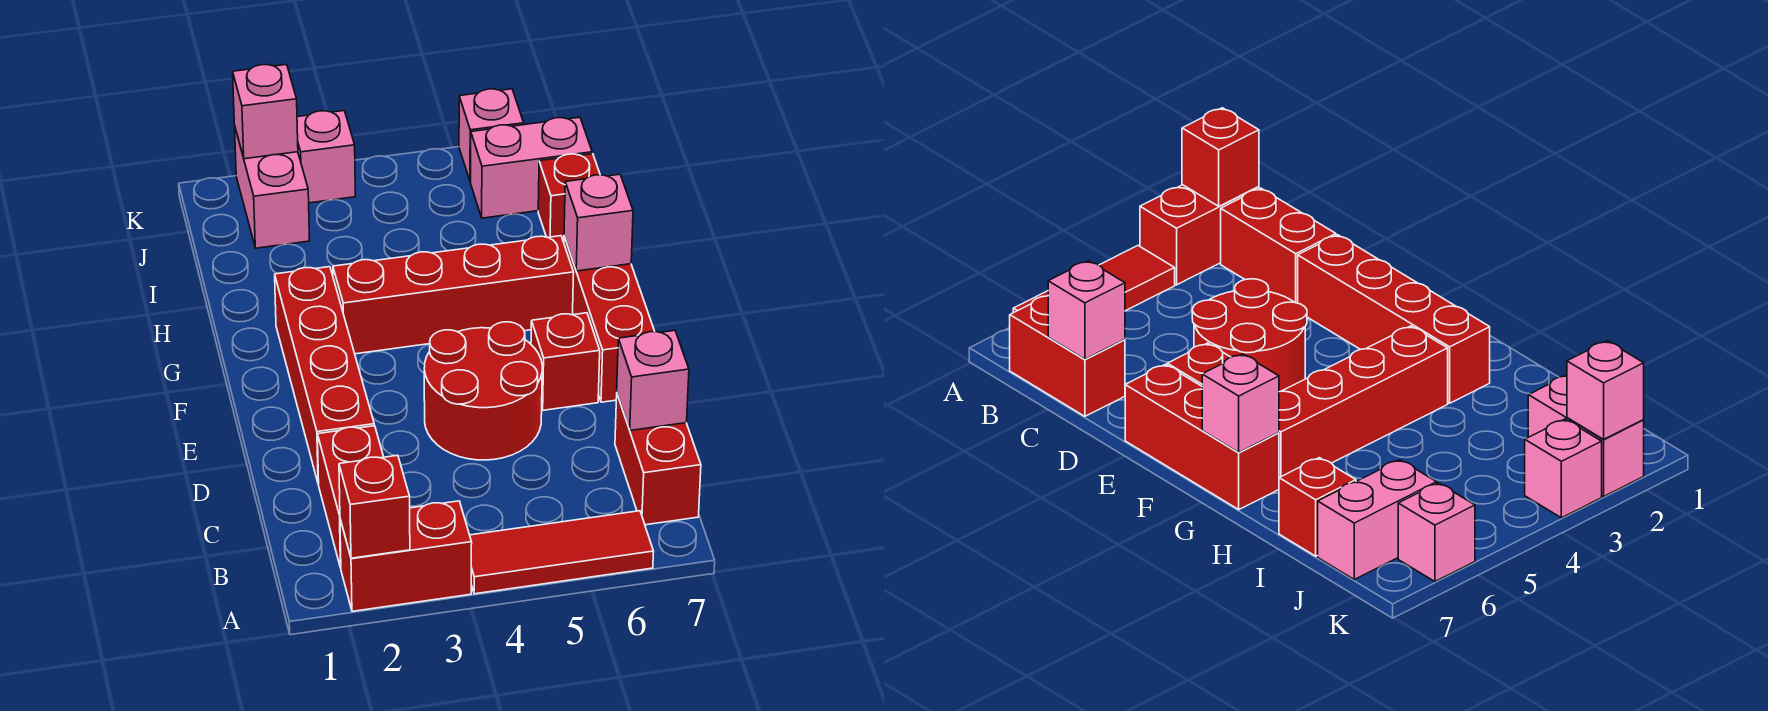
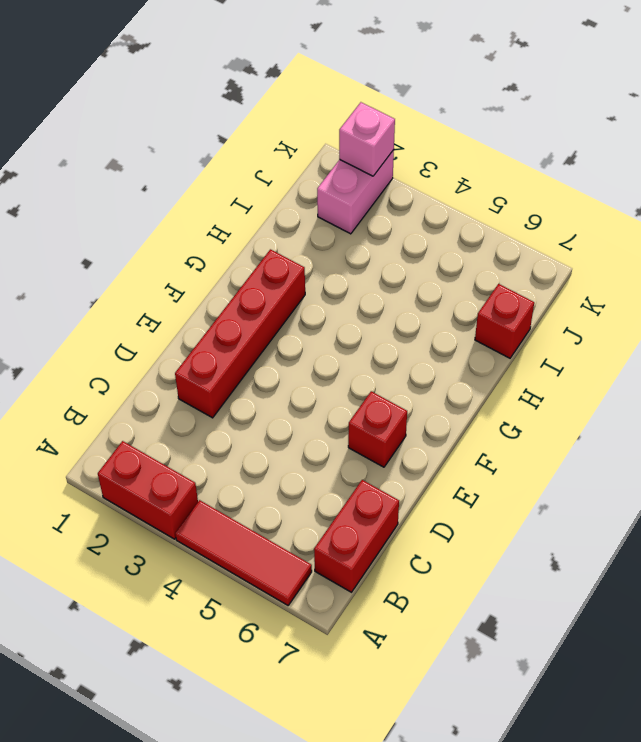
none -> red 1x2 brick [317,426,383,568]
none -> red 2x2 round brick [424,322,542,460]
none -> red 1x3 brick [564,236,655,402]

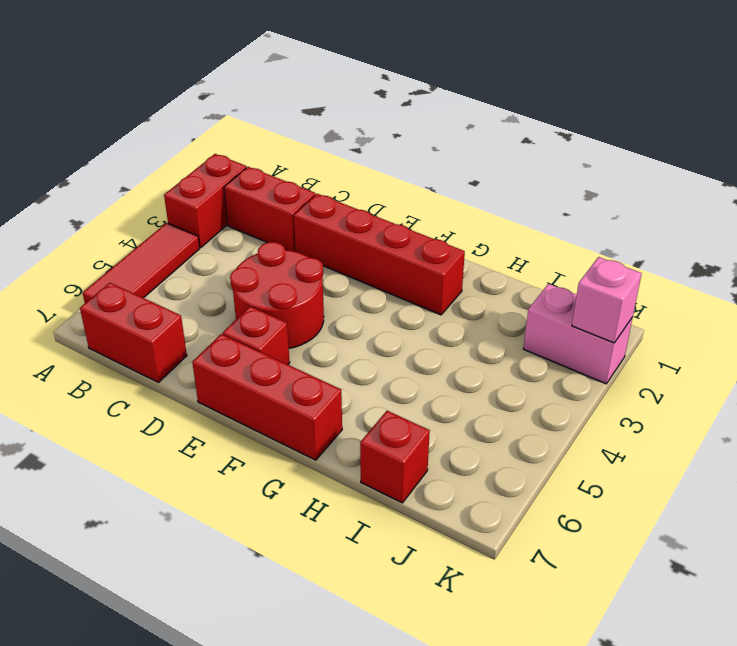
none -> red 1x4 brick [333,236,574,354]
none -> pink 1x2 brick [471,117,592,218]
none -> pink 1x1 brick [297,111,355,203]

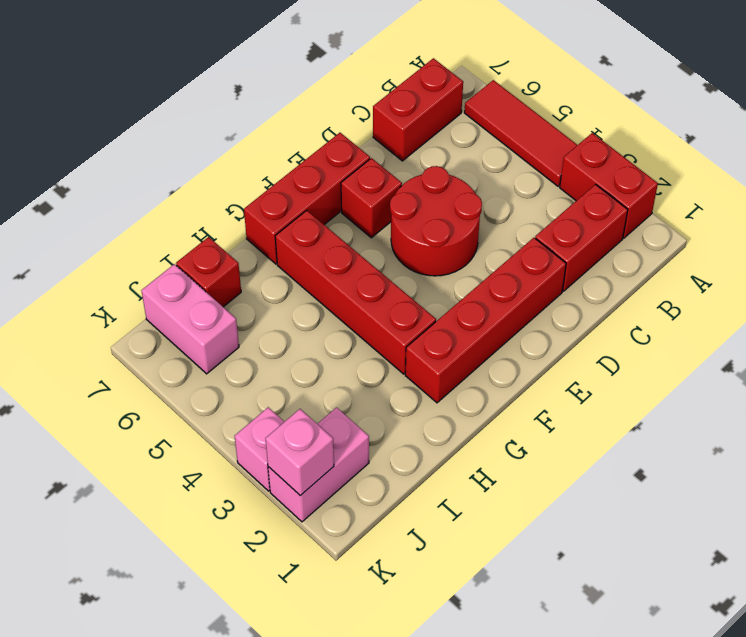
none -> pink 1x1 brick [459,89,524,182]
none -> red 1x1 brick [339,455,410,558]
none -> pink 1x1 brick [617,330,689,431]

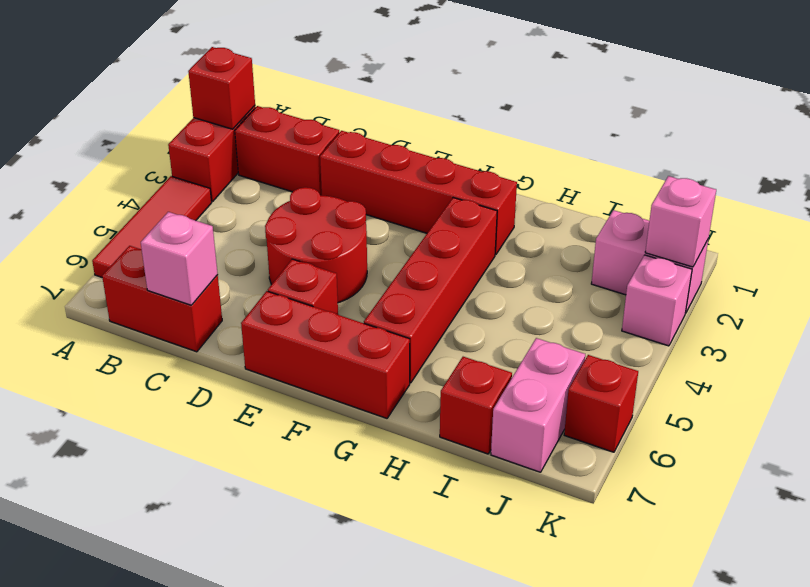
red 1x1 brick [564,355,638,452] -> pink 1x1 brick [459,89,524,182]
none -> pink 1x1 brick [564,174,633,271]

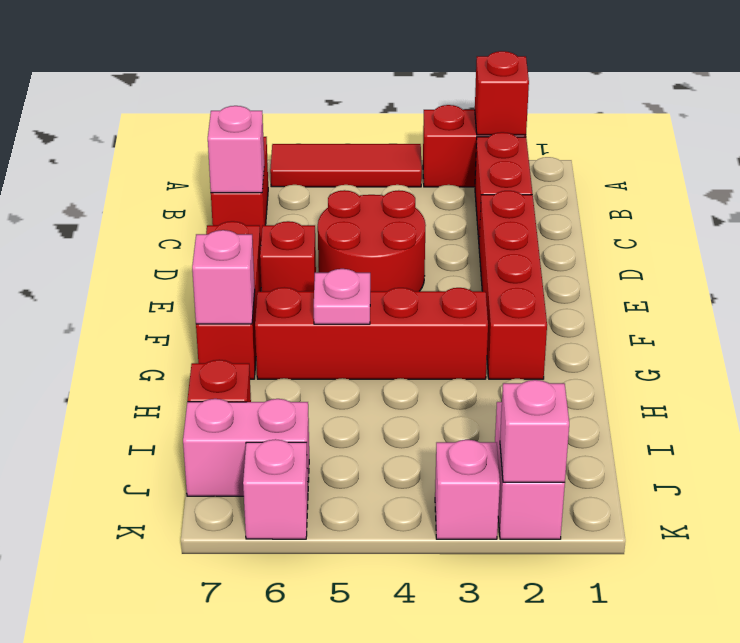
pink 1x1 plate [314,269,370,324] -> none

